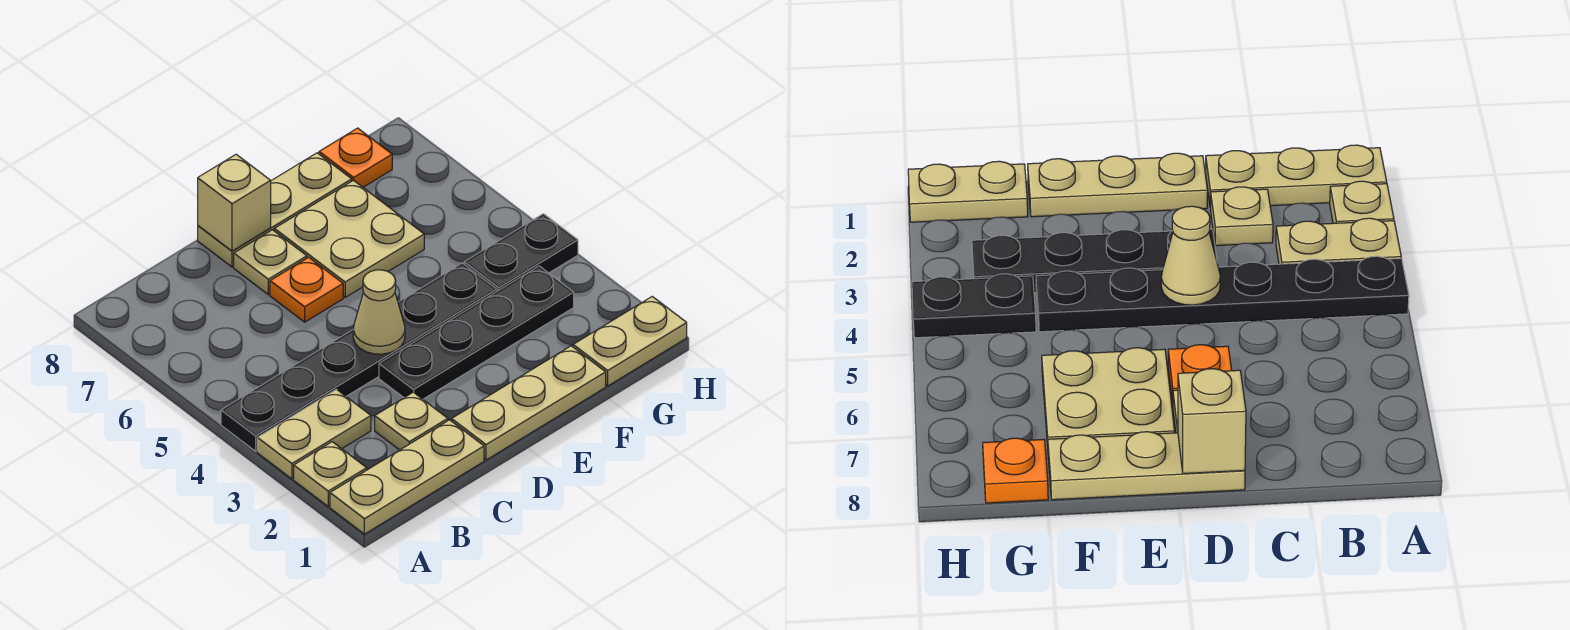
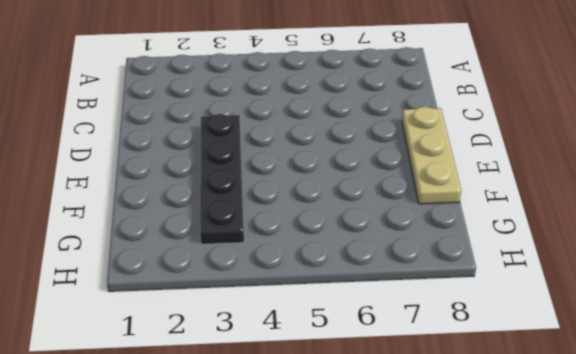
none -> tan 1x3 plate [330,420,484,534]
none -> tan 1x1 plate [294,442,367,506]
none -> tan 1x2 plate [257,389,371,479]

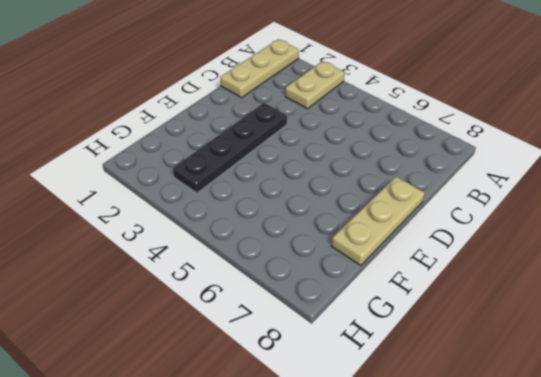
none -> tan 1x1 plate [294,442,367,506]
none -> black 1x6 plate [221,263,497,451]
none -> tan 1x1 plate [375,392,448,450]

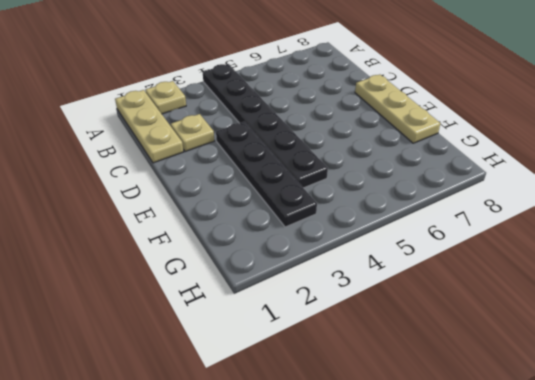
none -> tan 1x2 plate [257,389,371,479]
none -> tan 1x3 plate [452,346,606,460]
none -> orange 1x1 plate [270,257,343,322]

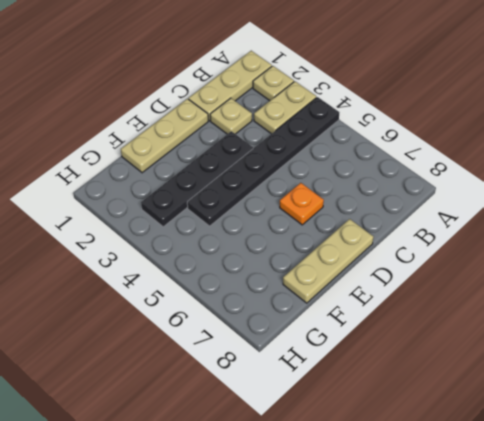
none -> tan 1x1 plate [234,230,307,295]
none -> tan 2x2 plate [274,180,424,297]
none -> tan 1x2 plate [573,296,687,386]

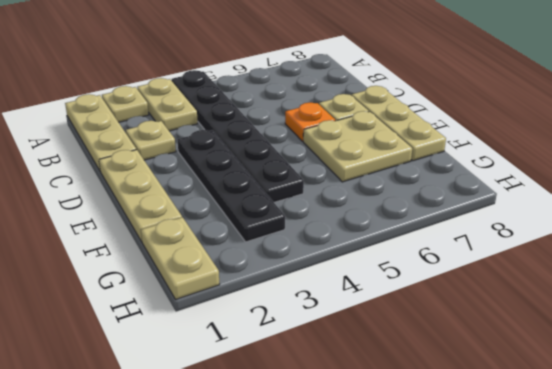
none -> black 1x2 plate [464,214,578,291]
none -> orange 1x1 plate [319,128,392,187]
none -> tan 1x1 cone [353,270,405,354]

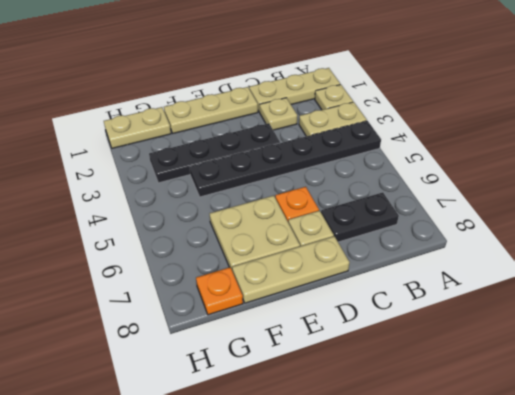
black 1x2 plate [321,192,399,242] -> black 1x2 plate moved to [464,214,578,291]
none -> tan 1x1 cone [353,270,405,354]
none -> tan 1x1 brick [198,154,271,251]

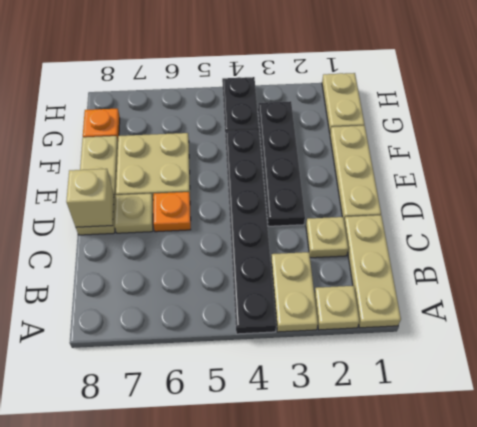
none -> tan 1x1 cone [353,270,405,354]

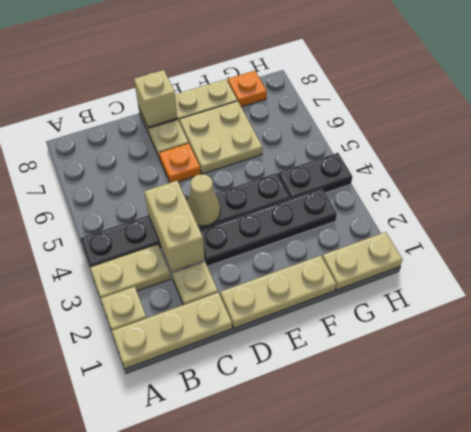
tan 1x2 brick [144,181,205,271] -> none

